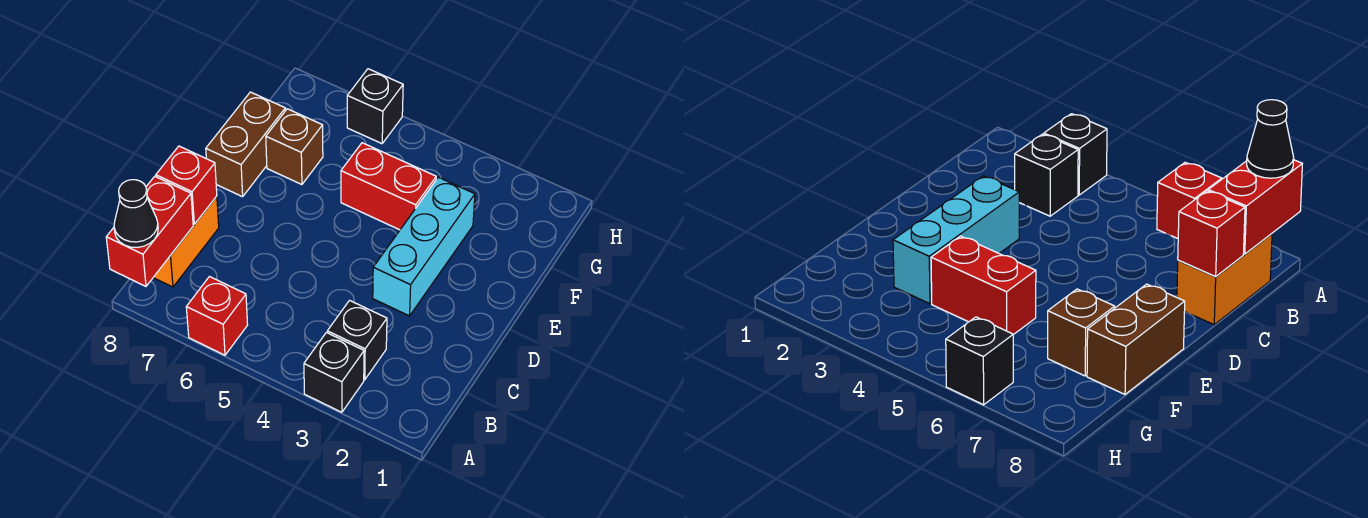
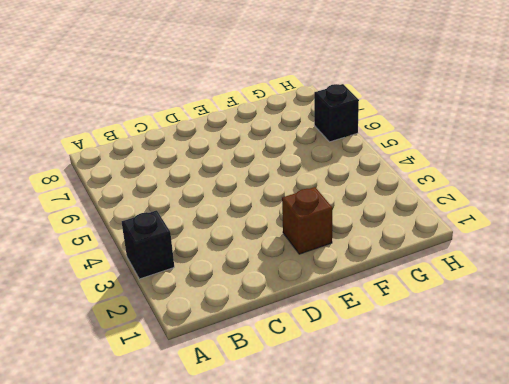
brown 1x1 brick [282,187,333,254] -> brown 1x1 brick moved to [266,109,323,185]
none -> red 1x1 brick [186,277,248,355]
none -> black 1x1 brick [327,301,387,380]
none -> orange 1x2 brick [153,196,219,287]

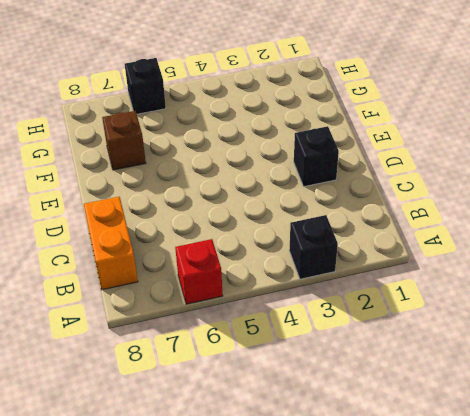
black 1x1 brick [294,126,339,186] -> black 1x1 brick moved to [327,301,387,380]
none -> cyan 1x3 brick [373,177,475,316]
none -> brown 1x2 brick [206,92,285,197]
none -> red 1x2 brick [341,143,436,230]

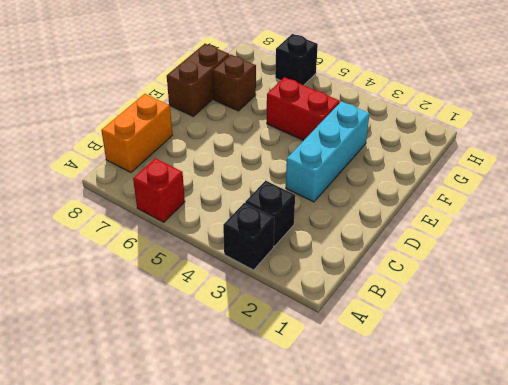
none -> red 1x2 brick [106,176,193,286]
none -> red 1x1 brick [156,146,217,224]
none -> black 1x1 cone [114,180,158,247]

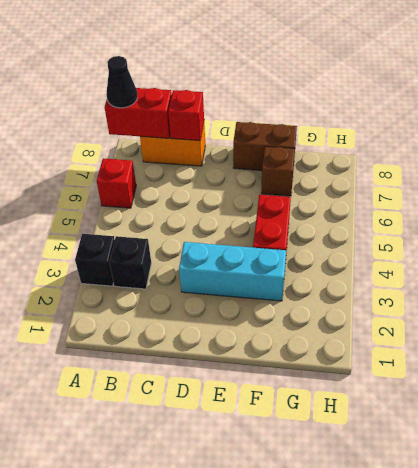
none -> black 1x1 brick [347,69,403,144]

